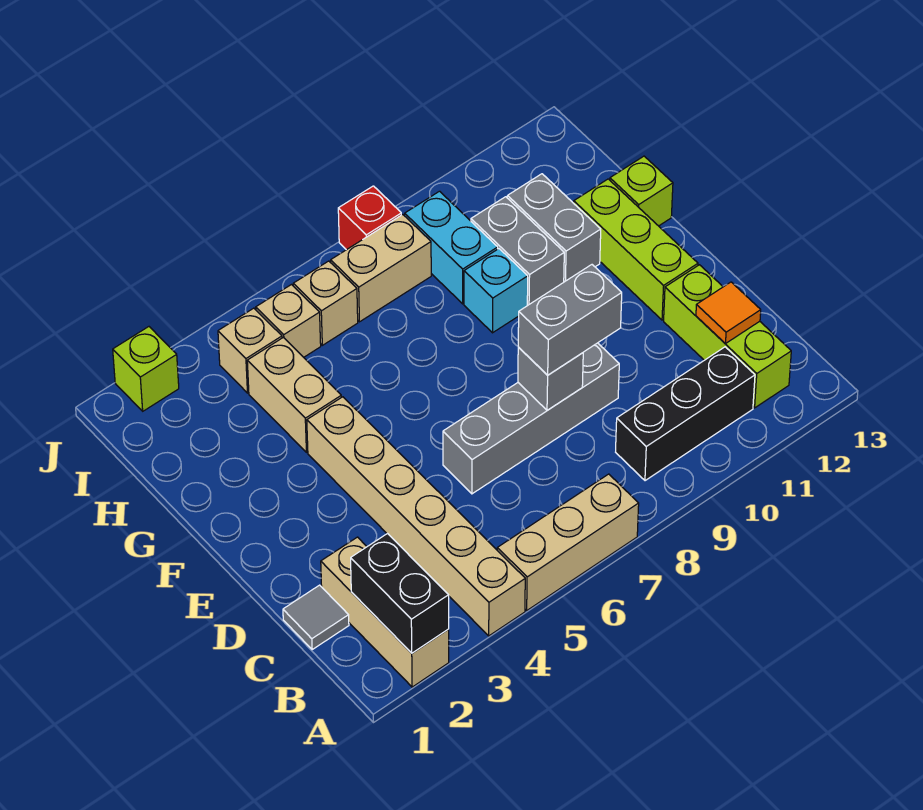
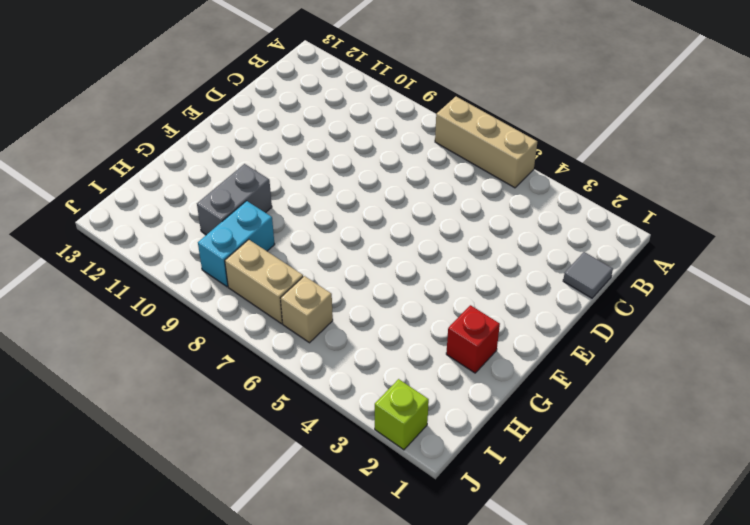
red 1x1 brick [446,305,500,373] -> red 1x1 brick moved to [338,186,401,250]
none -> tan 1x3 brick [321,537,449,687]
none -> tan 1x6 brick [307,397,525,636]
none -> black 1x3 brick [616,347,755,481]

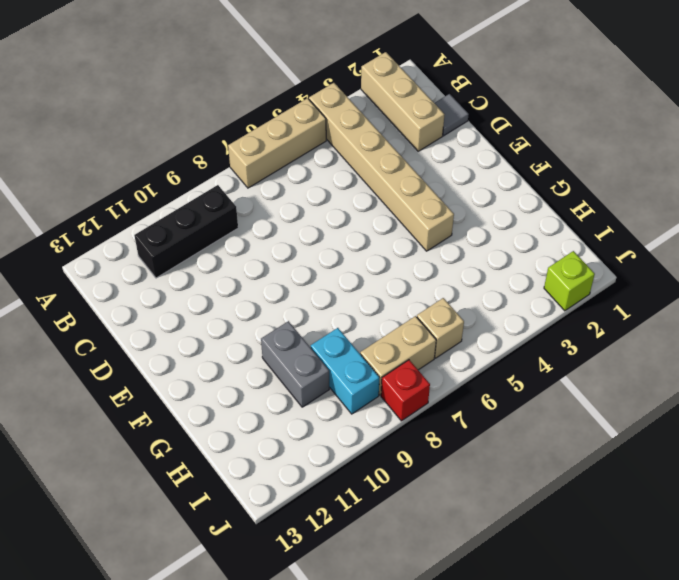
none -> lime 1x3 brick [664,265,791,408]
none -> grey 1x4 brick [443,343,619,494]
none -> lime 1x3 brick [574,179,698,320]

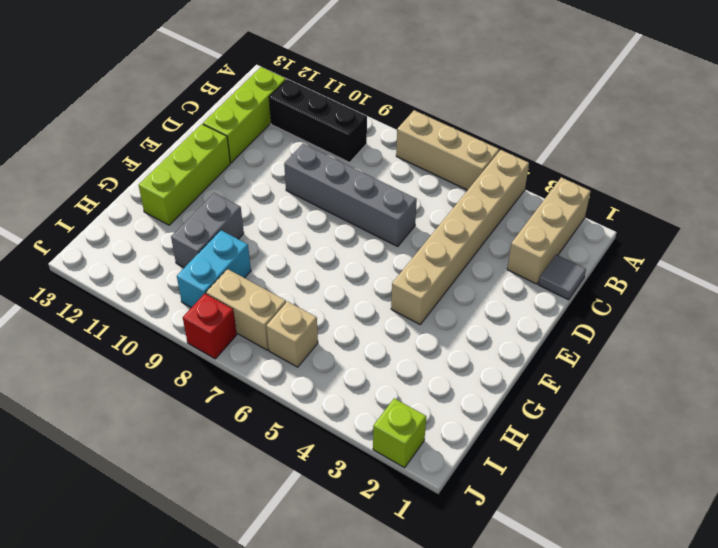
none -> tan 1x2 brick [247,337,342,452]
none -> cyan 1x1 brick [464,249,528,333]
none -> grey 1x2 brick [507,174,601,282]

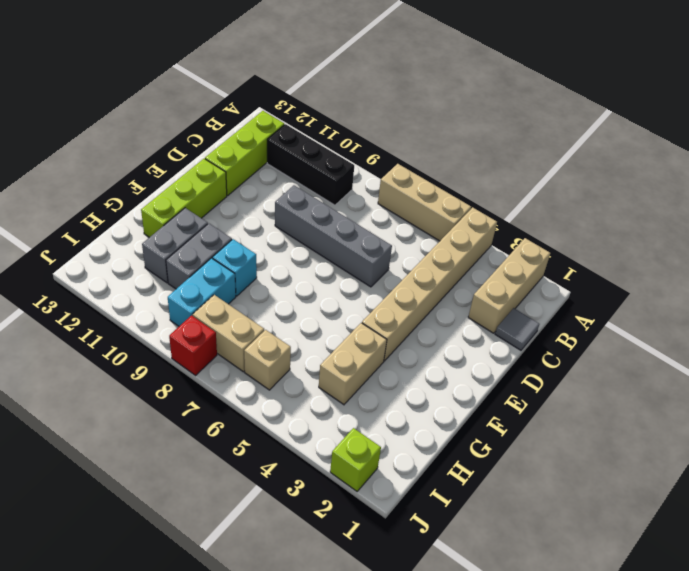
none -> lime 1x1 brick [610,156,673,226]
none -> tan 1x1 brick [218,308,282,393]
none -> tan 1x1 brick [256,285,321,357]

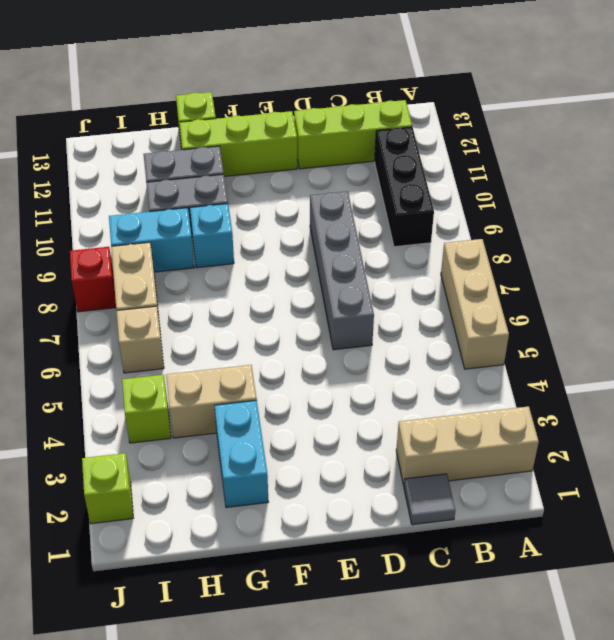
cyan 1x2 brick [215,400,268,507] -> none
lime 1x1 brick [122,375,171,443] -> tan 1x1 brick [218,308,282,393]
none -> tan 1x6 brick [307,397,525,636]
none -> tan 1x1 brick [256,285,321,357]
none -> black 1x2 brick [351,534,449,653]

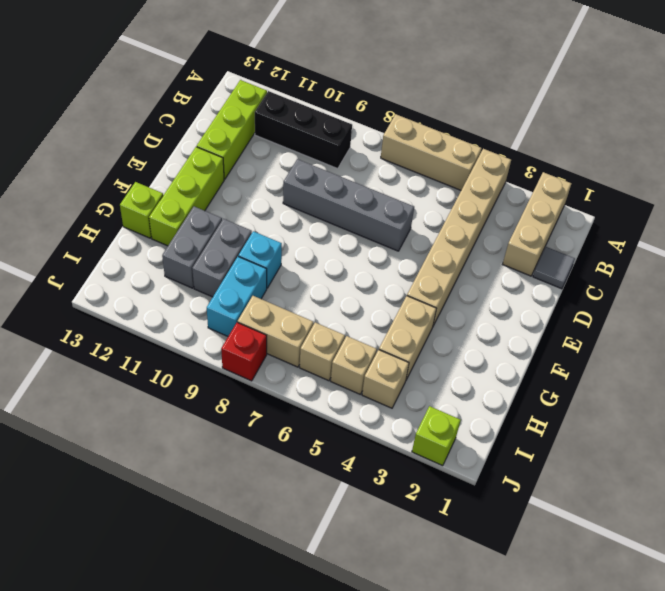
none -> black 1x2 brick [351,534,449,653]
none -> orange 1x1 tile [696,282,761,343]
none -> grey 1x1 brick [518,347,583,410]

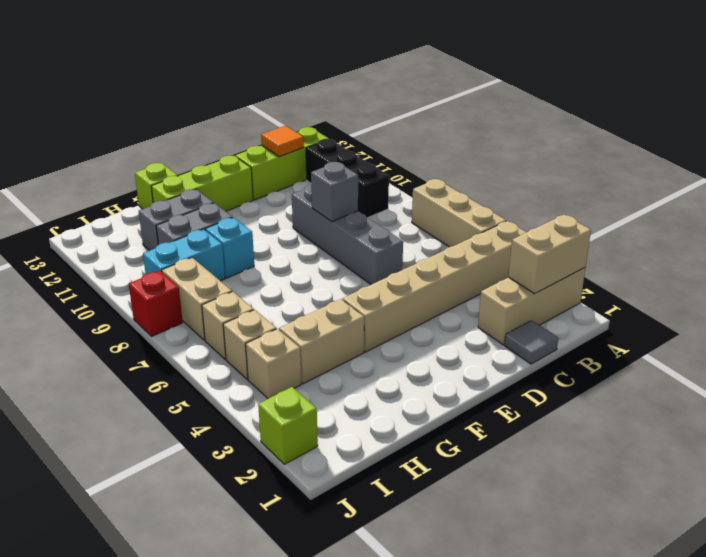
tan 1x2 brick [508,215,591,294] -> black 1x2 brick [351,534,449,653]
none -> grey 1x2 brick [518,265,622,375]

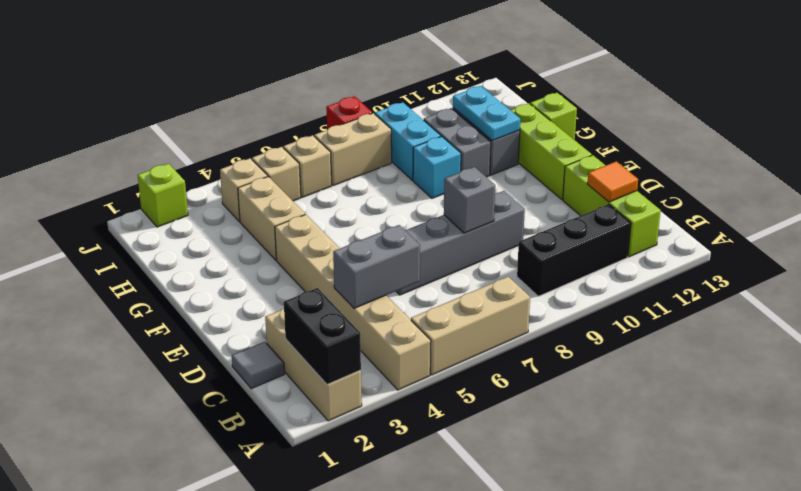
grey 1x2 brick [333,225,420,308] -> grey 1x2 brick moved to [518,265,622,375]
cyan 1x2 plate [453,86,520,141] -> none

